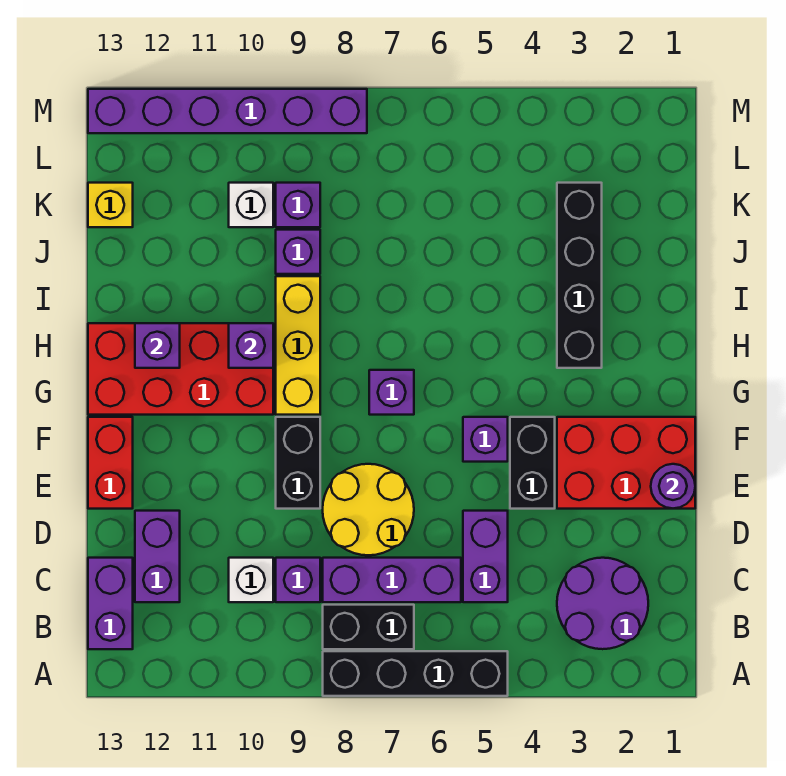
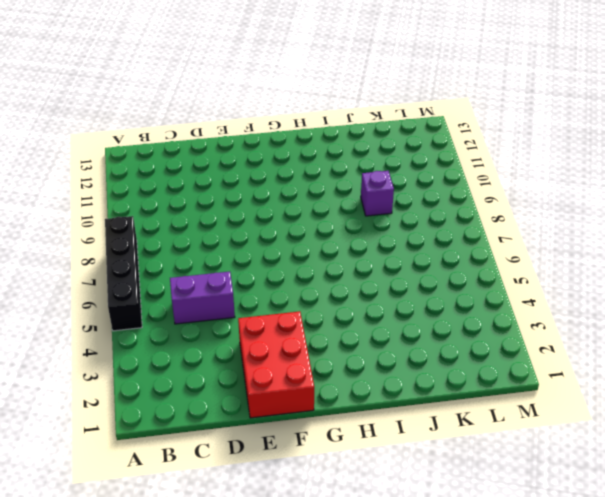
none -> purple 2x2 round brick [557,558,648,649]
none -> black 1x2 brick [323,605,414,649]
none -> purple 1x2 brick [88,558,133,649]

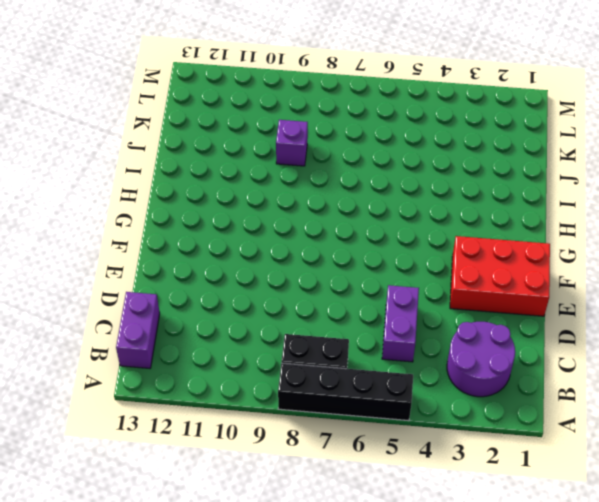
none -> purple 1x3 brick [323,558,461,602]
none -> purple 1x1 brick [276,558,320,602]
none -> white 1x1 brick [229,558,273,602]

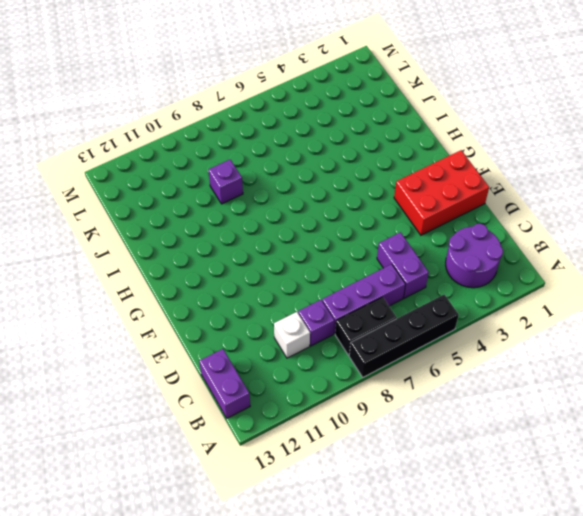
none -> purple 1x2 brick [135,511,180,602]
none -> yellow 2x2 round brick [323,464,414,555]
none -> black 1x2 brick [510,417,555,509]

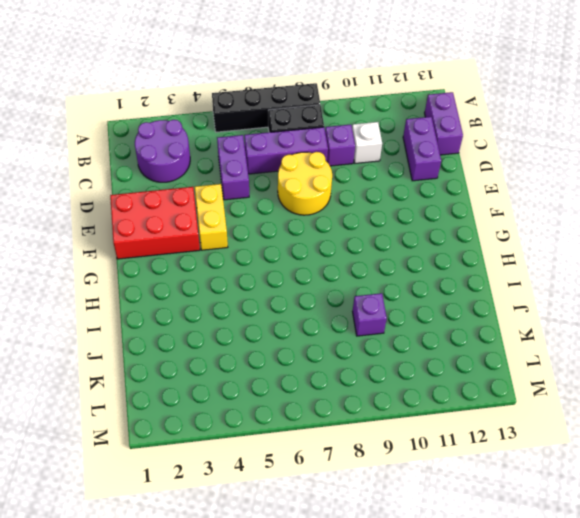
yellow 1x2 brick [195,184,228,250] -> black 1x2 brick [510,417,555,509]
none -> black 1x2 brick [276,417,320,509]
none -> red 1x2 brick [88,417,133,509]
none -> purple 1x1 brick [463,417,508,462]

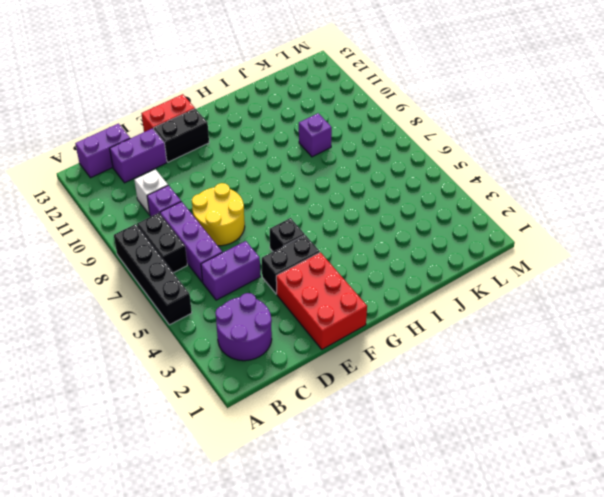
black 1x2 brick [154,109,209,162] -> black 1x2 brick moved to [276,417,320,509]
black 1x1 brick [270,218,305,251] -> purple 1x1 brick [463,417,508,462]
none -> purple 1x1 brick [369,370,414,415]
none -> yellow 1x3 brick [276,276,320,415]
none -> red 2x4 brick [88,323,273,415]

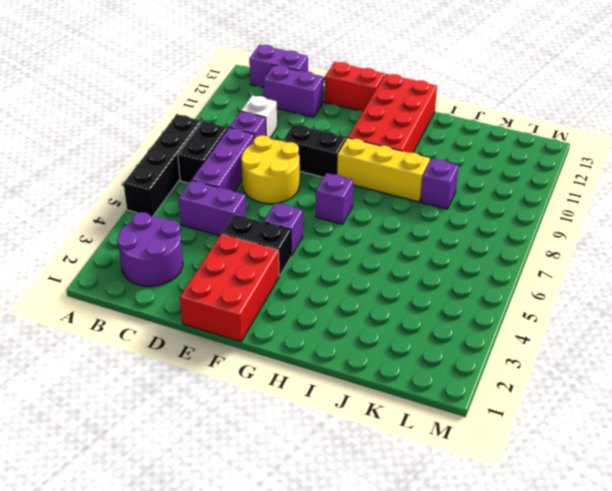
none -> black 1x4 brick [557,183,602,368]
none -> purple 1x1 brick [276,183,320,227]
none -> white 1x1 brick [229,183,273,227]

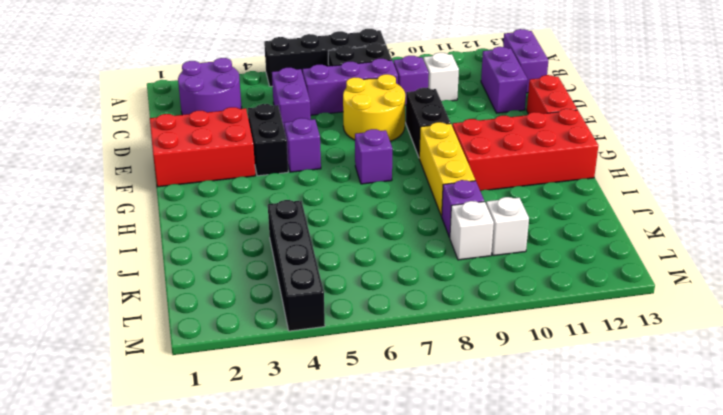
black 1x4 brick [268,200,325,331] -> black 1x4 brick moved to [557,183,602,368]
white 1x1 brick [450,201,494,260] -> purple 1x1 brick [276,183,320,227]
none -> yellow 1x1 brick [88,183,133,227]
none -> purple 1x6 brick [88,89,367,133]
none -> purple 1x1 round brick [651,464,695,509]

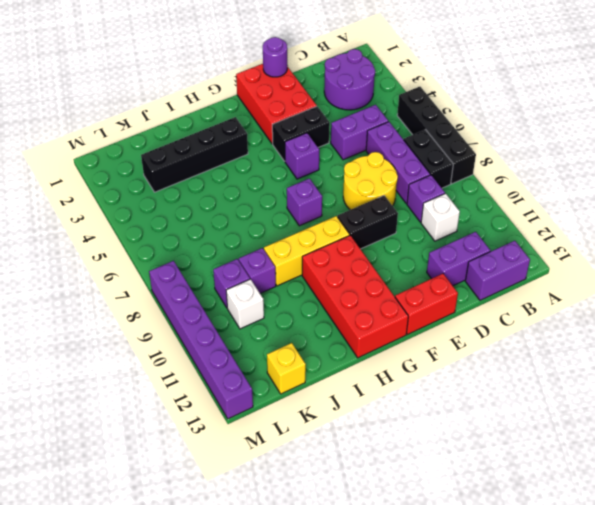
none -> purple 1x1 brick [229,323,273,368]
none -> purple 1x1 brick [135,323,180,368]

